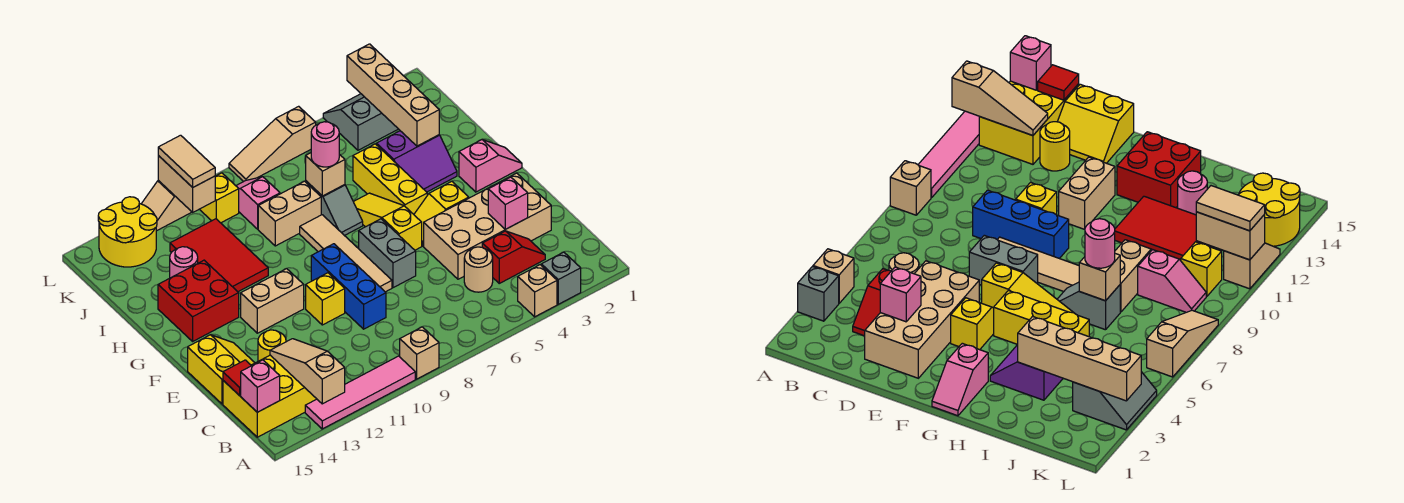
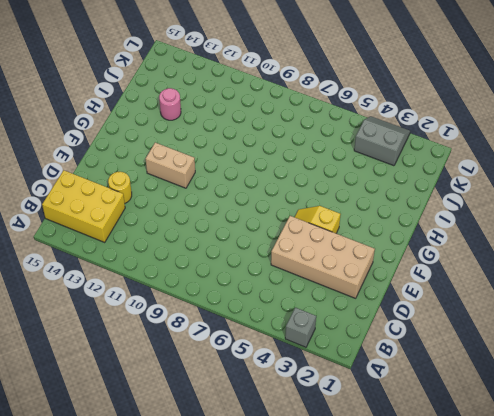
none -> tan 1x1 brick [518,265,557,317]
none -> tan 1x1 brick [400,327,439,379]
none -> pink 1x4 tile [305,356,415,429]
none -> red 1x2 slope [482,231,545,283]

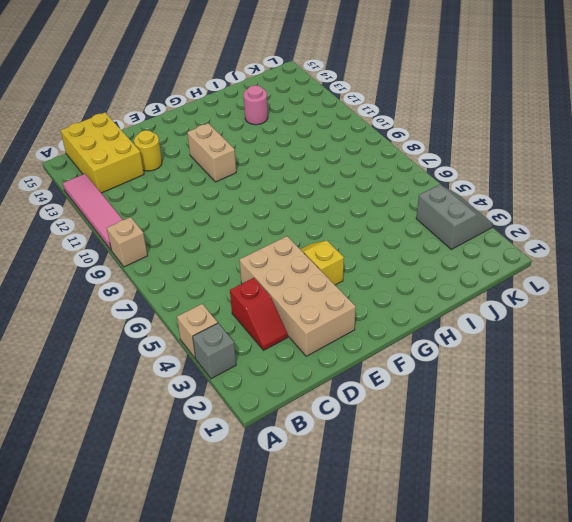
none -> tan 1x1 round brick [464,247,493,292]
none -> blue 1x3 brick [311,244,386,329]
none -> yellow 2x2 slope [188,335,255,404]
none -> grey 1x2 brick [359,219,416,288]

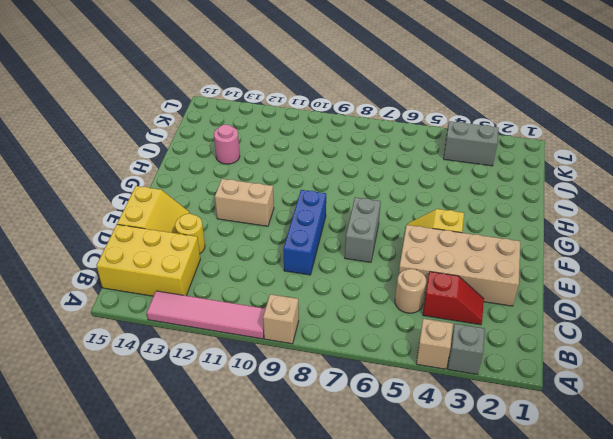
none -> tan 1x4 tile [300,215,392,292]
none -> yellow 1x1 brick [306,273,345,325]
none -> yellow 1x3 slope [354,193,422,250]
none -> pink 1x2 slope [459,140,522,192]

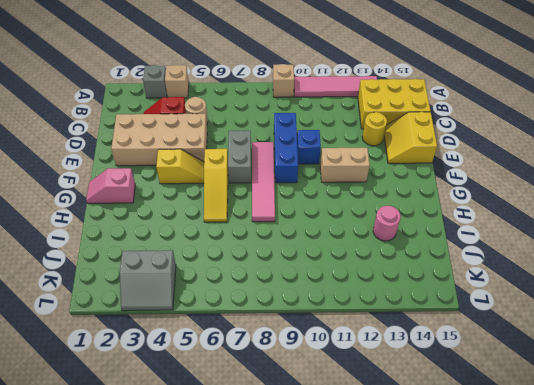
pink 1x4 tile [252,142,275,222] -> tan 1x4 tile [300,215,392,292]
blue 1x1 brick [297,130,321,164] -> yellow 1x1 brick [306,273,345,325]
none -> yellow 1x3 brick [353,144,427,214]
none -> red 2x2 brick [158,260,239,341]
none -> purple 2x2 slope [376,131,457,192]
none -> grey 1x2 slope [306,181,363,236]

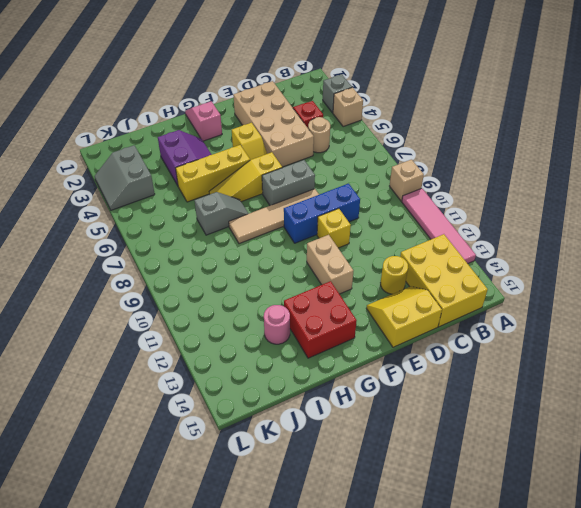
none -> red 2x3 tile [170,219,268,292]
none -> tan 1x2 brick [258,181,321,246]
none -> pink 1x2 slope [236,177,280,229]
none -> yellow 1x1 brick [200,173,239,223]

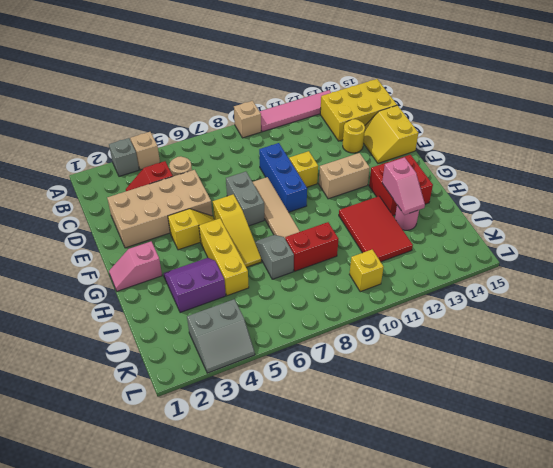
pink 1x2 slope [382,157,425,215] -> pink 1x2 slope moved to [236,177,280,229]
red 1x2 brick [285,222,339,271] -> tan 1x2 brick [258,181,321,246]
none -> yellow 2x2 round brick [98,197,157,267]
none -> tan 1x3 slope [229,106,316,182]
none -> tan 1x2 slope [142,180,191,231]
none -> tan 1x3 slope [270,339,345,404]

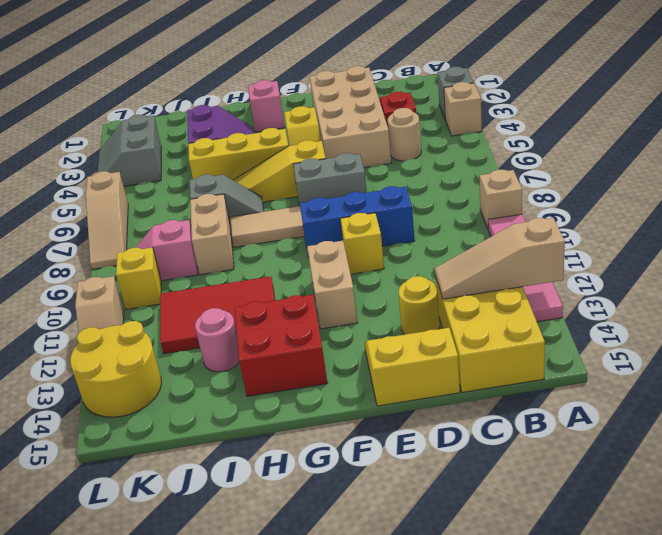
none -> pink 1x1 brick [241,360,280,412]
none -> red 1x1 tile [223,360,251,396]
none -> pink 1x1 brick [488,177,528,229]
none -> tan 1x4 brick [347,44,439,146]

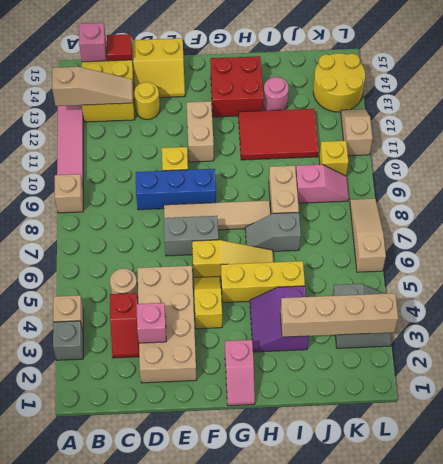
none -> tan 1x1 brick [306,153,345,196]
none -> tan 1x2 brick [158,156,215,212]
none -> pink 1x1 round brick [311,122,339,167]
none -> tan 1x2 tile [158,135,215,187]

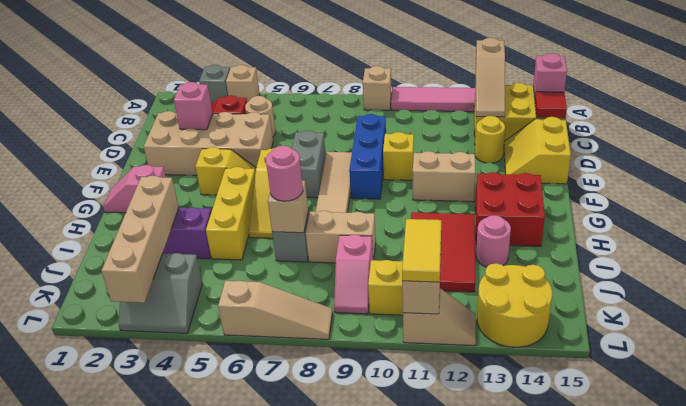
yellow 1x2 tile [402,219,441,282] -> tan 1x2 tile [158,135,215,187]

